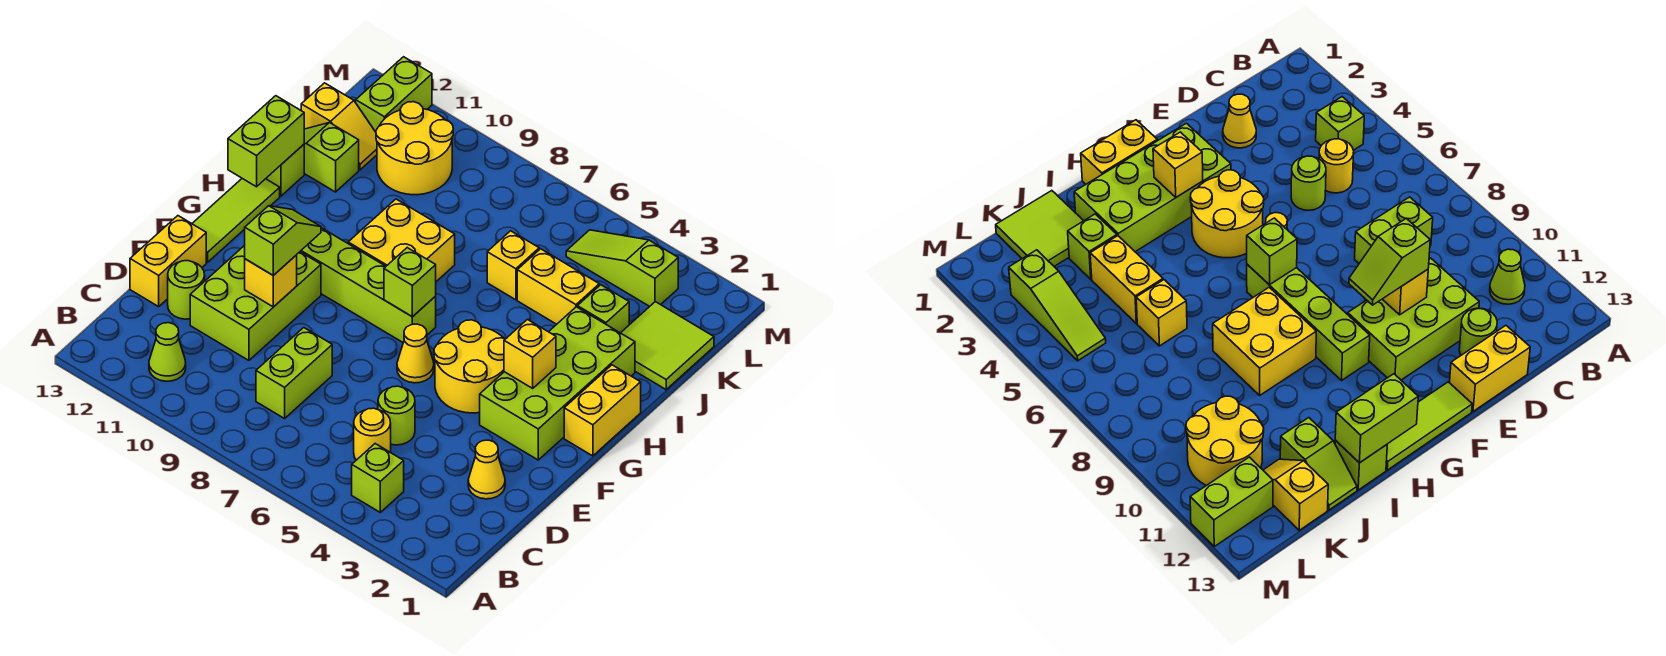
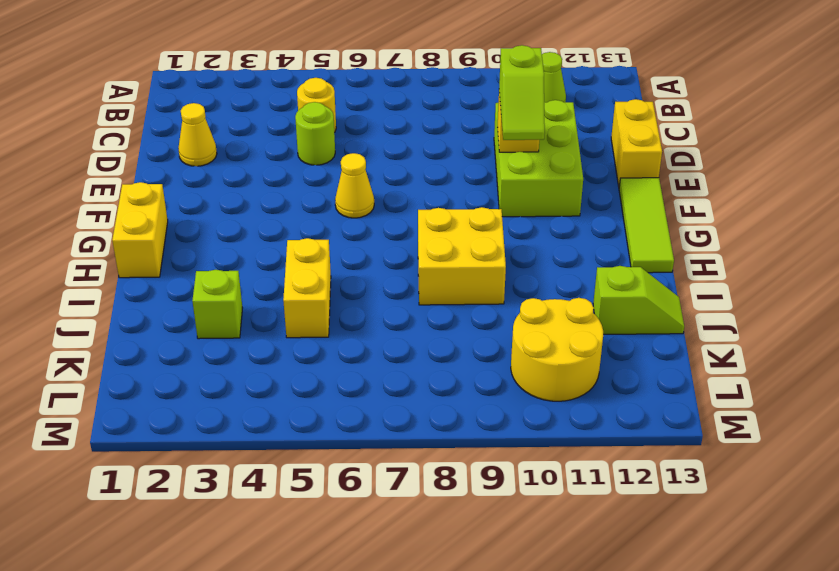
yellow 1x2 brick [283,238,331,338] -> yellow 1x2 brick turned to [517,249,599,324]
none -> lime 1x1 brick [352,444,404,512]
none -> lime 1x2 brick [256,328,332,419]
none -> lime 1x1 round brick [168,261,205,319]
none -> lime 2x4 brick [480,307,635,460]

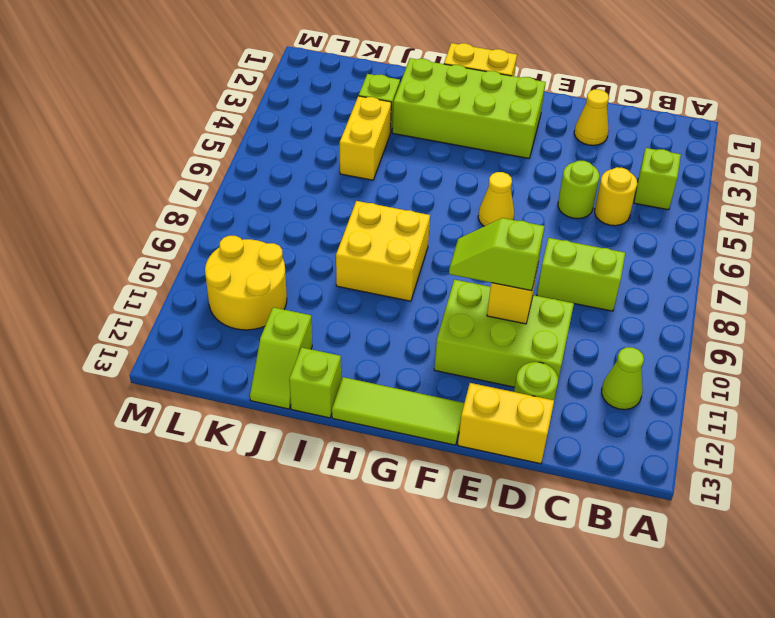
none -> yellow 2x2 round brick [434,320,505,413]
none -> lime 1x4 brick [300,228,436,342]
none -> lime 2x2 tile [621,302,714,390]
none -> yellow 1x1 brick [487,231,539,300]

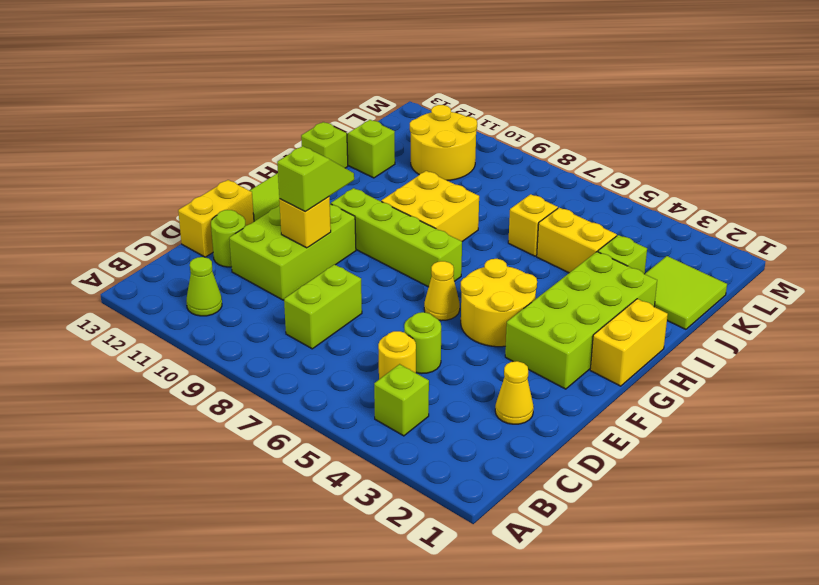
none -> yellow 1x2 slope [301,83,377,170]
none -> lime 1x3 slope [566,230,678,306]
none -> lime 1x2 brick [356,57,432,132]
none -> yellow 1x1 brick [504,320,556,388]

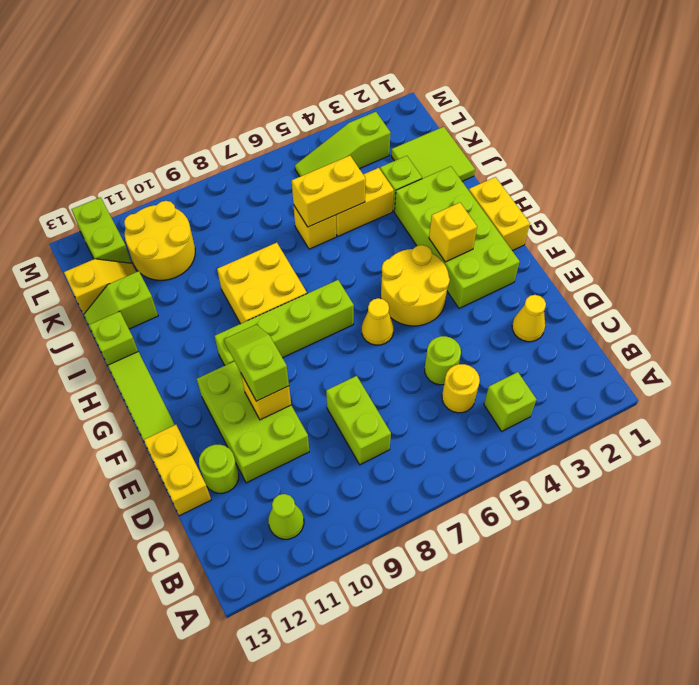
yellow 1x2 brick [292,156,366,227] -> none
none -> lime 1x1 brick [384,248,436,317]
none -> lime 1x2 brick [228,96,304,187]

